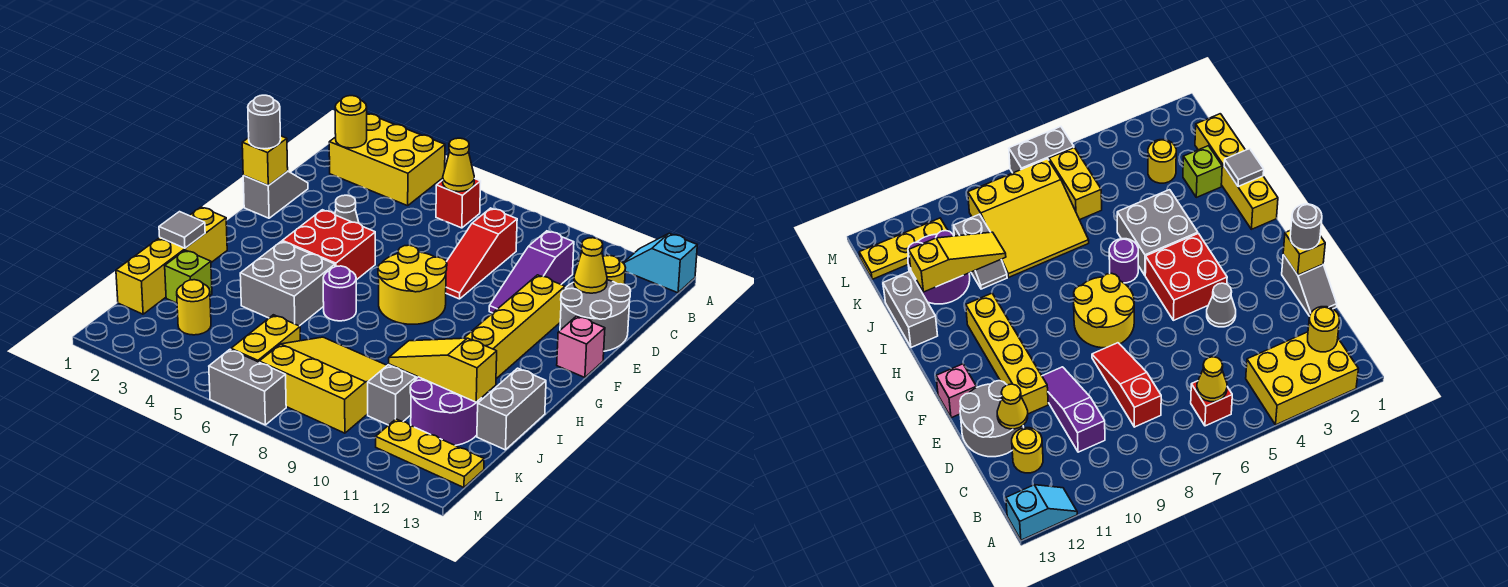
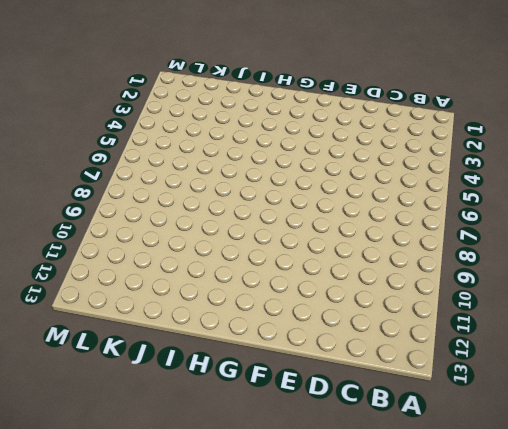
none -> yellow 2x3 brick [329,114,445,206]
none -> cyan 1x2 slope [624,233,697,293]
none -> red 1x1 brick [436,179,481,228]
none -> red 1x3 slope [446,208,517,299]

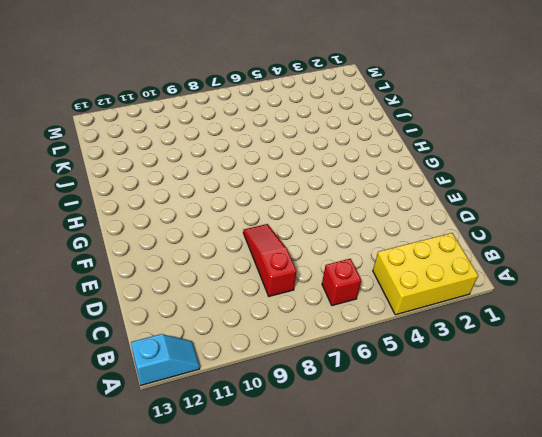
none -> purple 1x3 slope [489,231,574,313]
none -> yellow 1x1 round brick [603,255,626,285]
none -> grey 1x2 slope [243,171,308,218]
none -> grey 2x2 round brick [560,280,631,351]

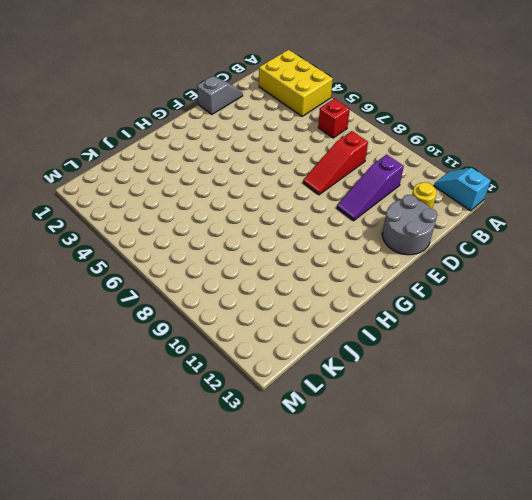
none -> grey 1x1 cone [335,195,359,223]
none -> yellow 1x4 brick [464,275,565,379]
none -> red 2x2 brick [282,210,375,280]
none -> yellow 2x2 round brick [378,245,447,324]

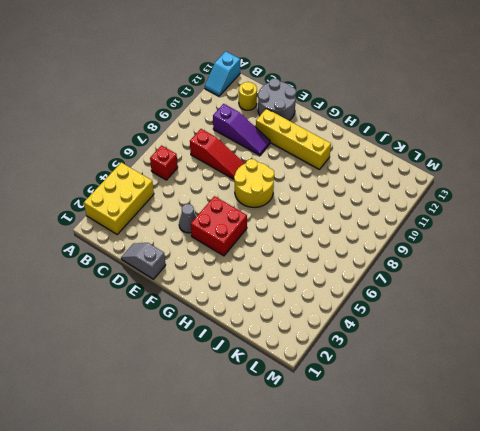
none -> pink 1x1 brick [557,316,605,378]
none -> yellow 1x4 brick [116,207,227,314]
none -> grey 2x2 brick [240,241,335,326]
none -> purple 1x1 round brick [323,266,356,321]

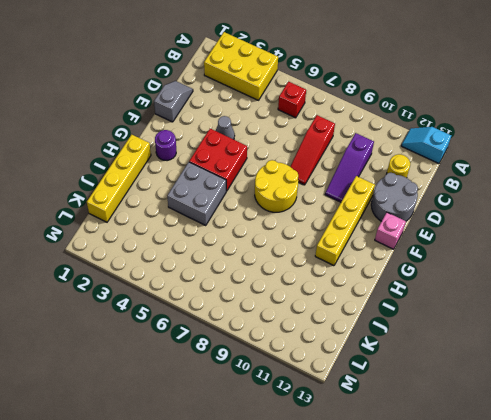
purple 1x1 round brick [155,130,176,161] -> purple 1x1 round brick moved to [323,266,356,321]
none -> grey 1x2 brick [477,368,546,450]
none -> lime 1x1 brick [165,250,212,303]
none -> yellow 3x3 slope [259,337,387,433]
none -> grey 1x2 slope [368,365,417,425]

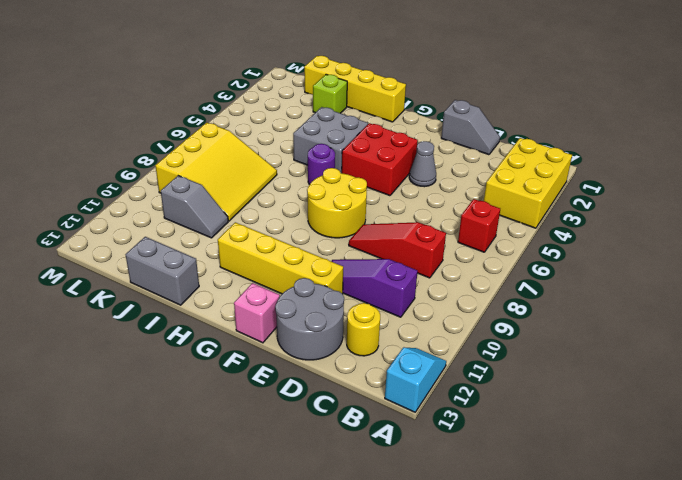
none -> purple 2x2 round brick [410,377,482,446]
none -> yellow 1x1 round brick [177,280,211,335]
none -> yellow 1x2 brick [231,315,300,362]
none -> yellow 1x3 plate [376,419,484,488]

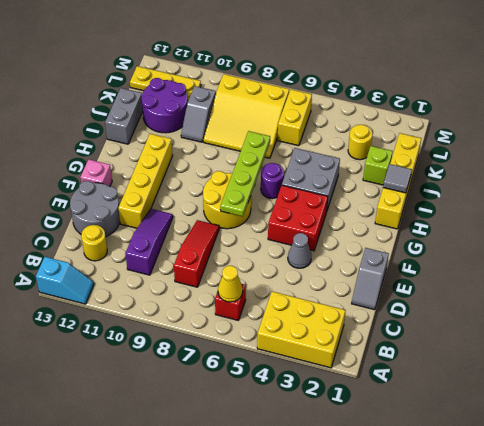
lime 1x4 plate [220,131,270,217] -> none
none -> grey 1x2 brick [209,349,286,425]
none -> yellow 1x1 round brick [335,96,367,148]
none -> yellow 1x1 cone [574,238,607,293]
none -> yellow 1x1 brick [242,136,288,186]

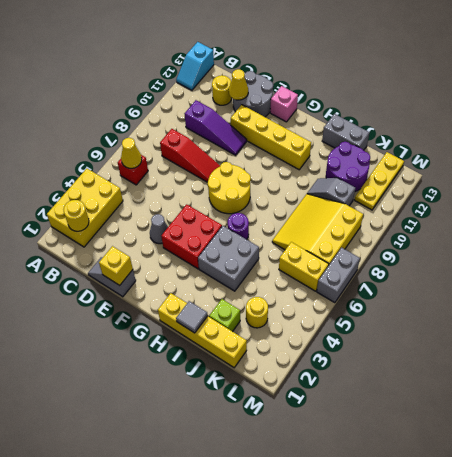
none -> yellow 1x3 slope [389,338,497,402]
none -> grey 1x1 round brick [248,95,281,149]

